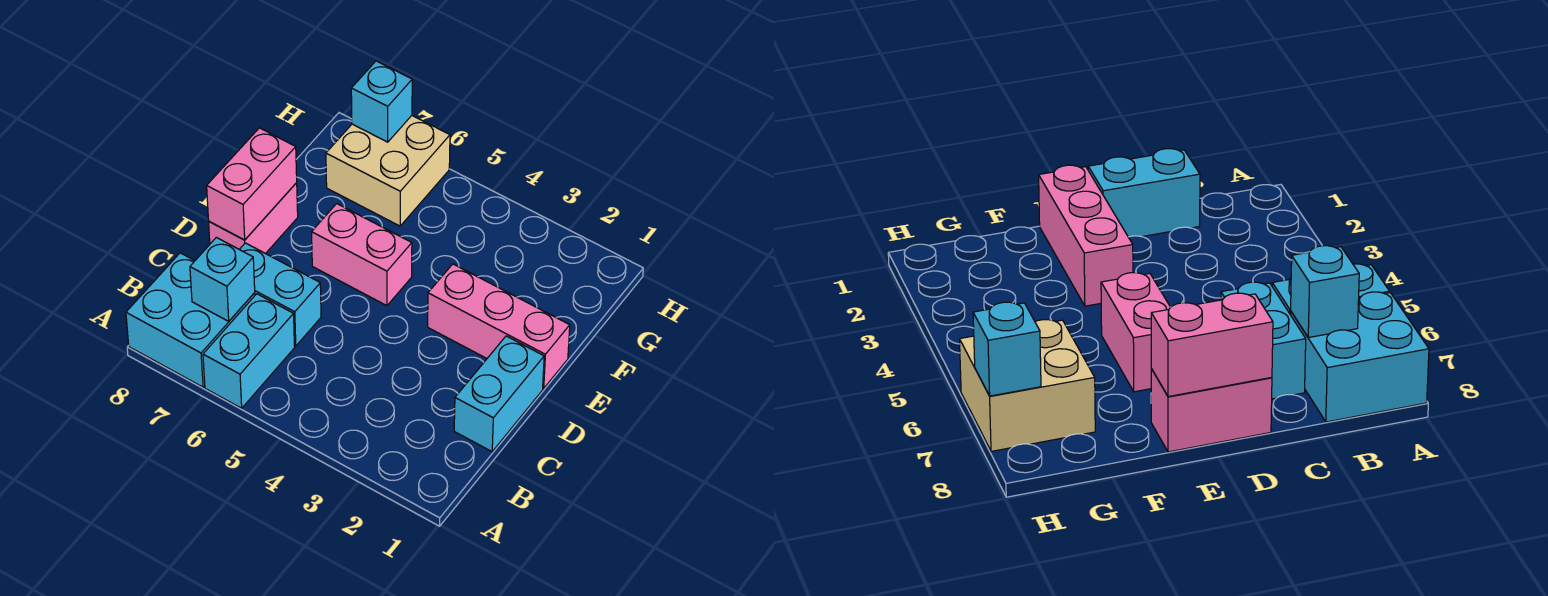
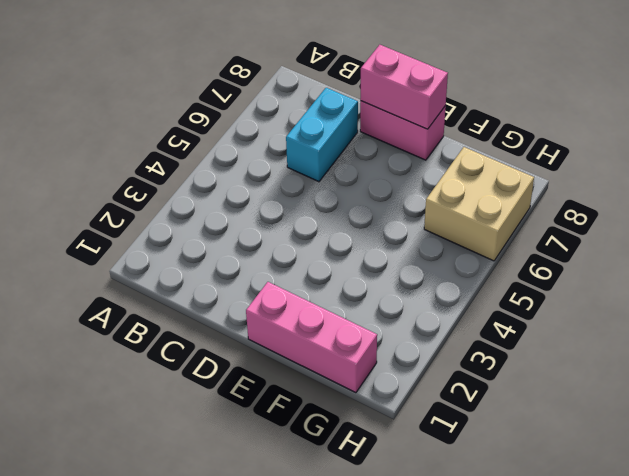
pink 1x3 brick [246,282,377,393] -> pink 1x3 brick turned to [428,264,570,388]
none -> cyan 1x2 brick [203,294,295,408]
none -> cyan 2x2 brick [126,253,255,387]

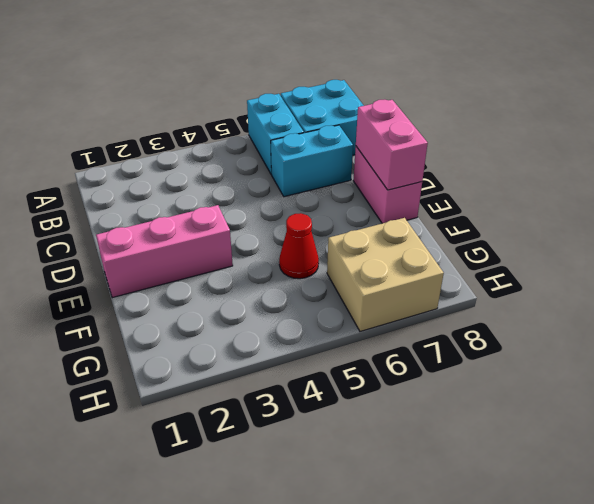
red 1x1 cone [279,213,319,279] -> none
none -> cyan 1x2 brick [454,336,544,452]
none -> pink 1x2 brick [312,204,412,306]

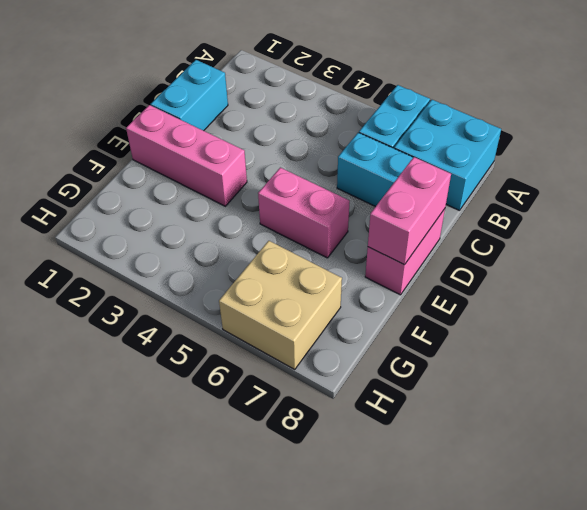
none -> cyan 1x1 brick [190,237,255,321]
none -> cyan 1x1 brick [351,61,412,142]

